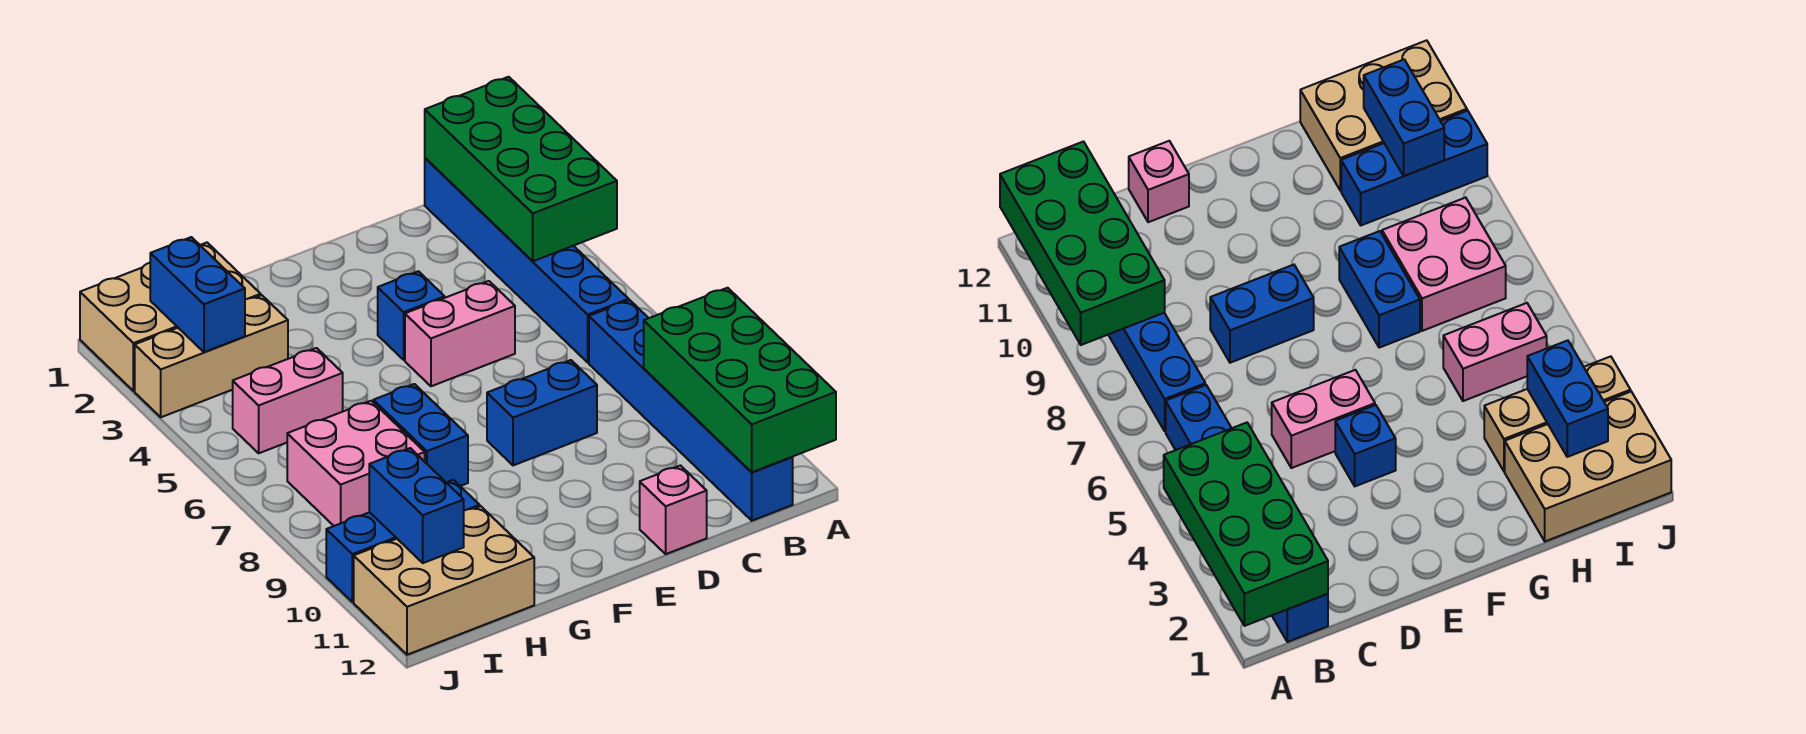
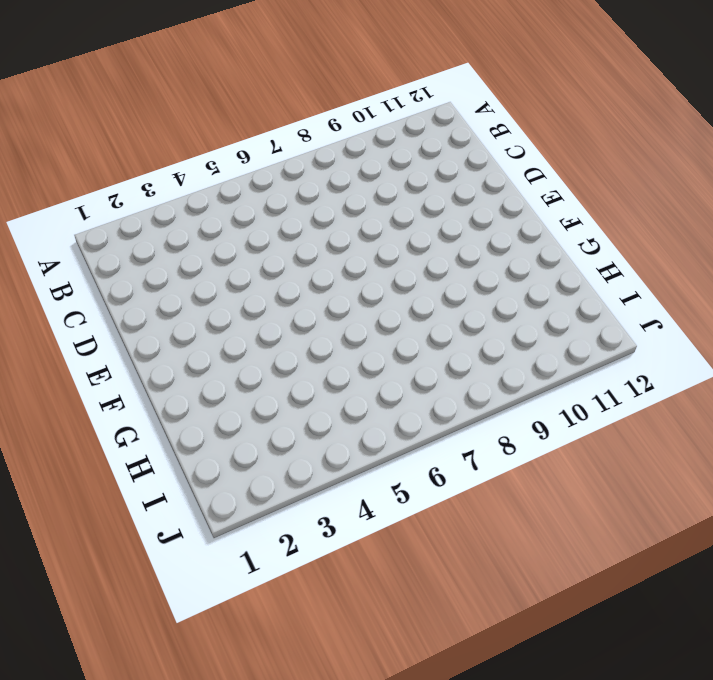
none -> blue 1x6 brick [425,158,629,362]
none -> blue 1x6 brick [589,300,793,521]
none -> pink 1x2 brick [405,281,515,386]

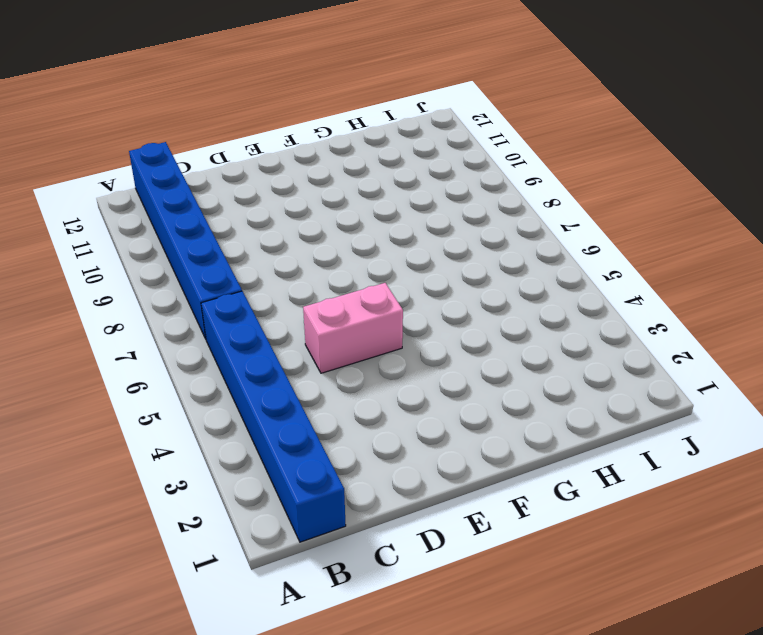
none -> blue 1x2 brick [487,360,597,465]
none -> pink 1x1 brick [640,466,707,554]
none -> blue 1x1 brick [378,271,445,360]

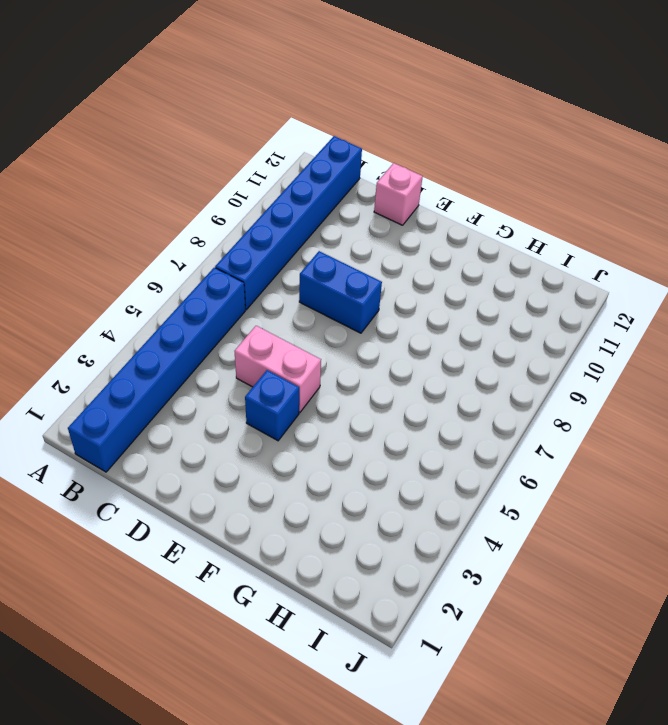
none -> blue 1x2 brick [373,384,468,486]
none -> tan 2x3 brick [80,243,261,391]
none -> tan 1x3 brick [135,295,288,417]

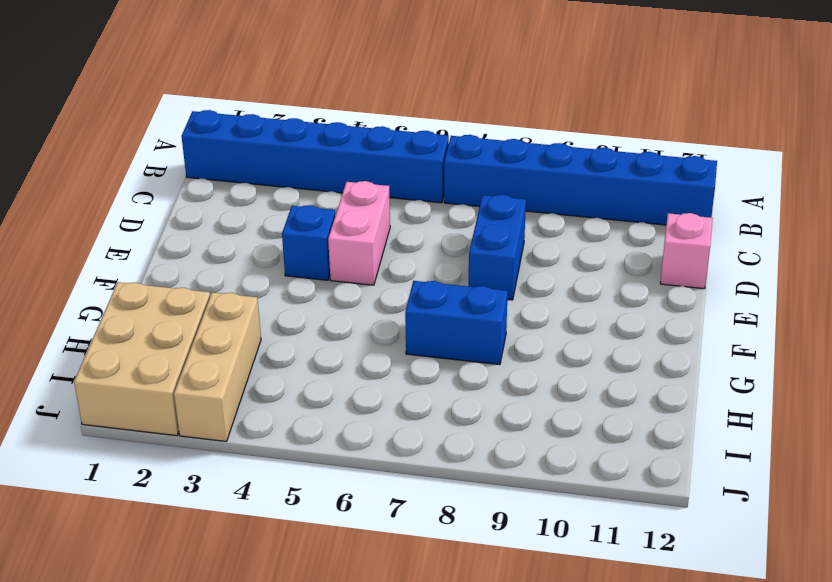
none -> pink 1x2 brick [233,348,343,453]
none -> pink 2x2 brick [287,401,425,526]
none -> blue 1x3 brick [326,480,480,602]

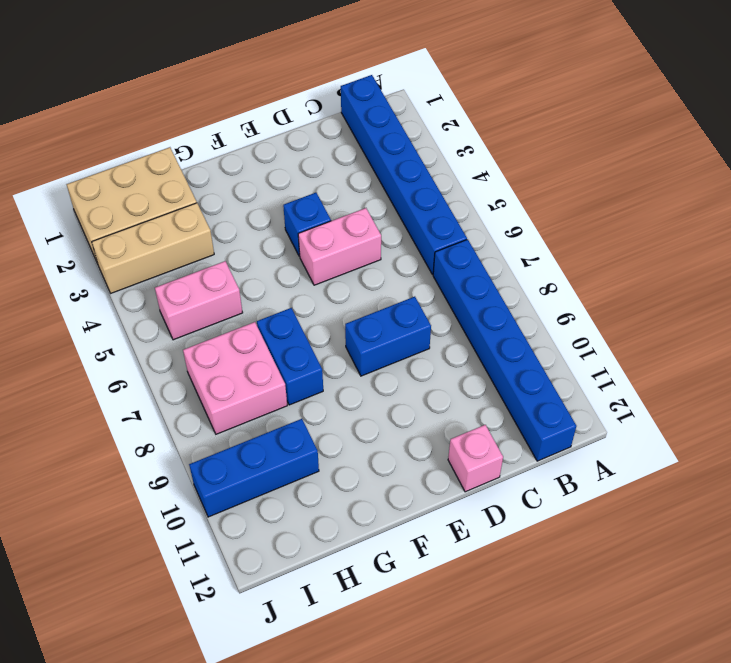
none -> tan 2x3 brick [354,506,534,655]
none -> green 2x4 brick [425,77,617,261]
none -> green 2x4 brick [644,288,836,472]

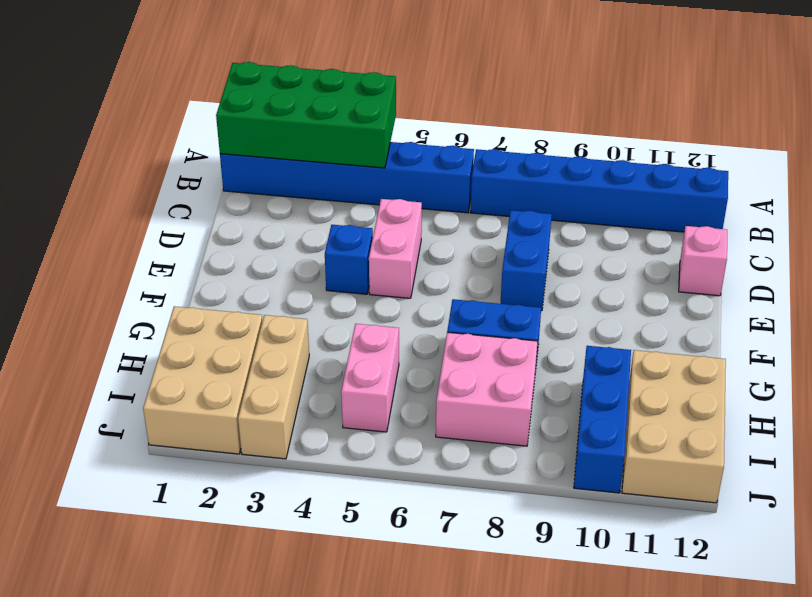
none -> green 2x4 brick [644,288,836,472]
none -> blue 1x2 brick [150,237,245,352]
none -> blue 1x2 brick [369,448,464,563]

